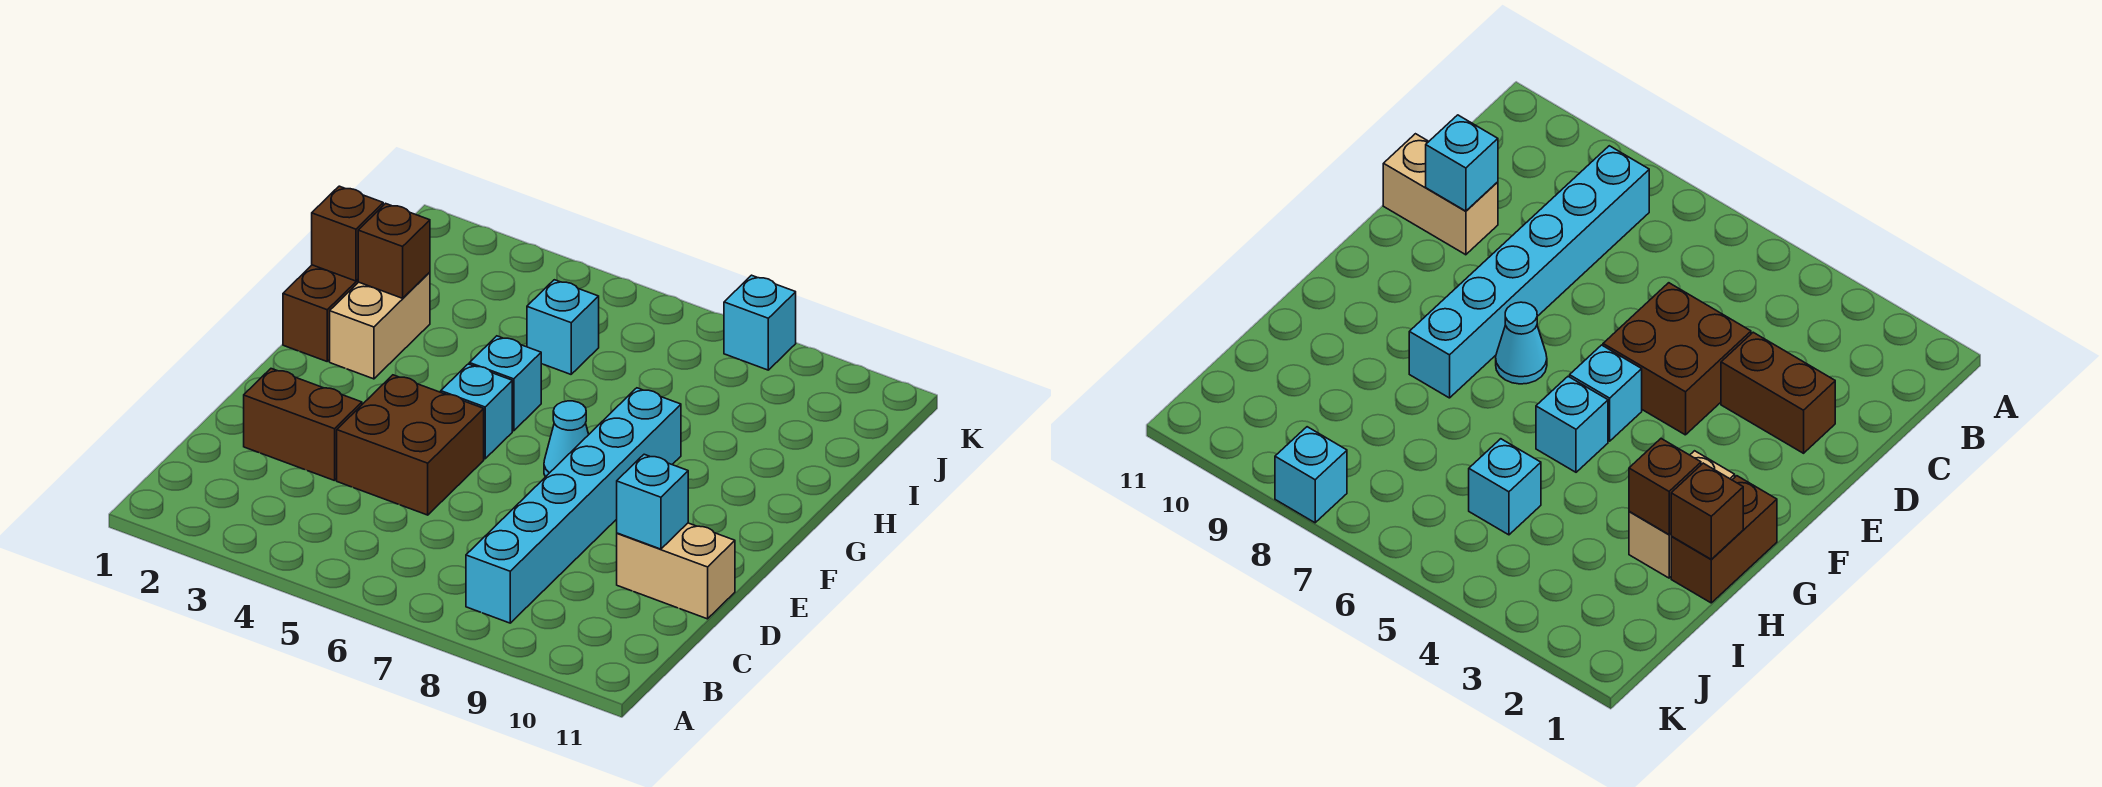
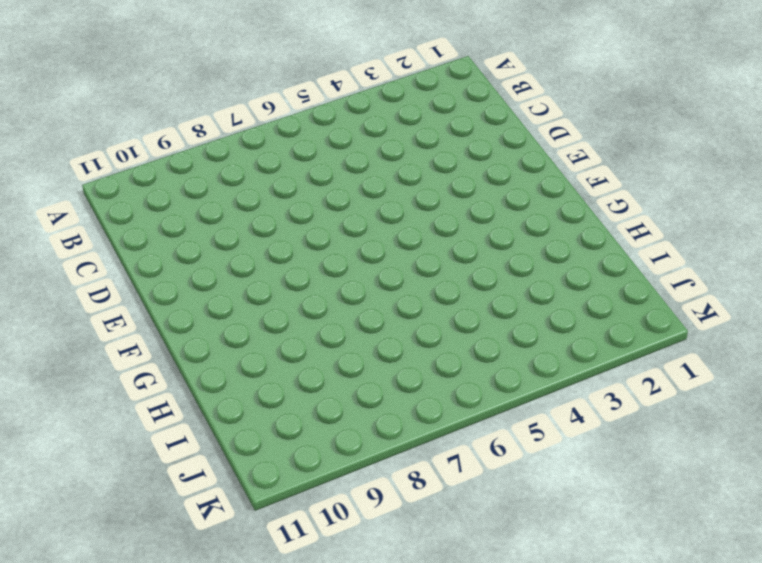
none -> cyan 1x6 brick [466,388,681,623]
none -> brown 1x2 brick [244,369,362,481]
none -> brown 2x2 brick [337,375,484,515]

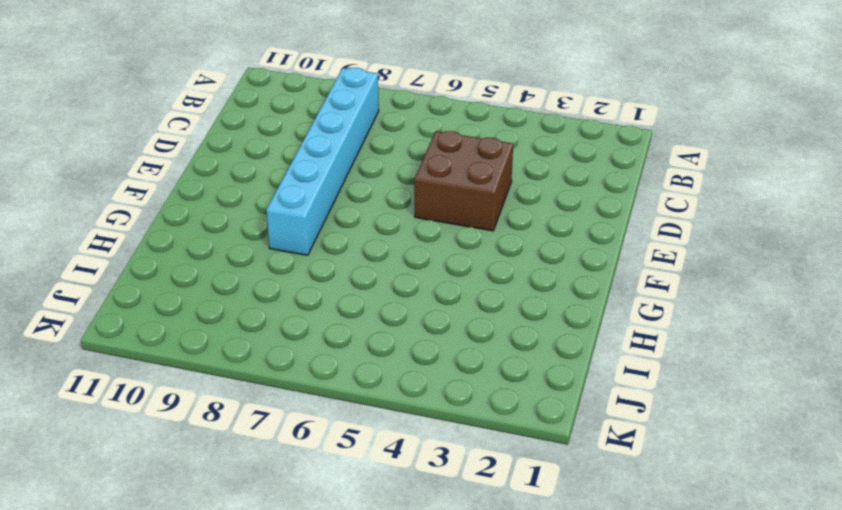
none -> brown 1x2 brick [244,369,362,481]
none -> tan 1x2 brick [617,523,735,619]
none -> cyan 1x1 brick [441,364,512,459]

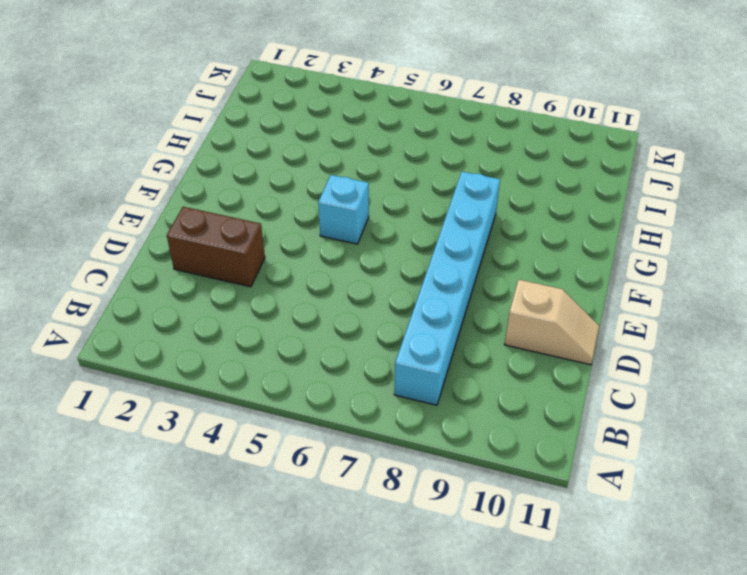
tan 1x2 slope [504,280,599,365] -> tan 1x2 brick [617,523,735,619]
none -> brown 2x2 brick [337,375,484,515]
none -> cyan 1x1 cone [544,401,589,477]
none -> brown 1x2 brick [283,265,358,361]

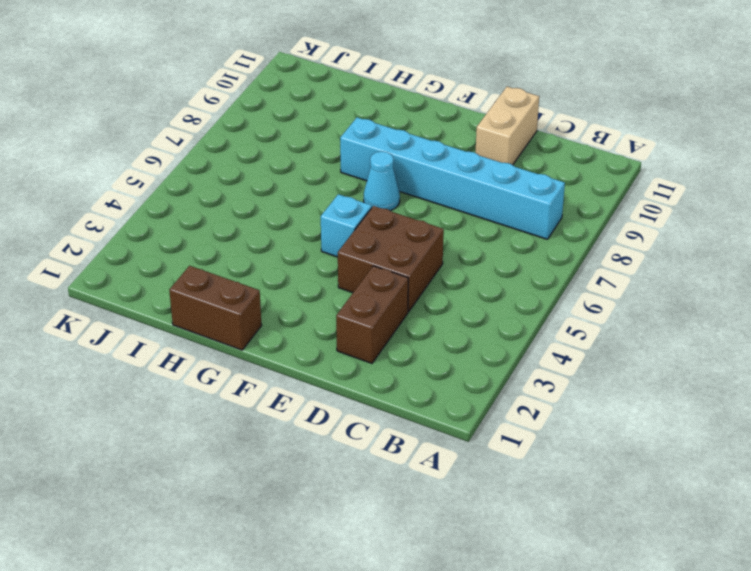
none -> tan 1x2 brick [330,272,430,379]
none -> cyan 1x1 brick [469,336,541,431]
none -> cyan 1x1 brick [527,280,599,374]

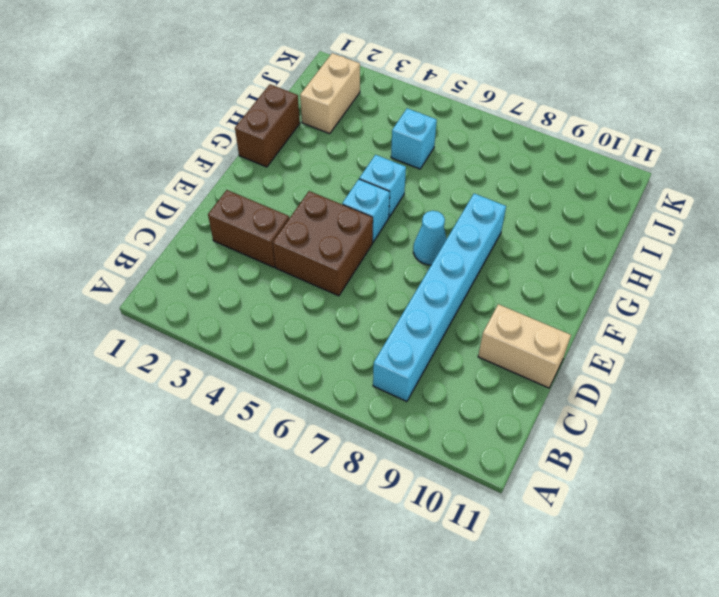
tan 1x2 brick [300,53,360,134] -> tan 1x2 brick moved to [330,272,430,379]
none -> cyan 1x1 brick [724,275,796,370]
none -> cyan 1x1 brick [617,454,688,549]
none -> brown 1x1 brick [312,186,383,281]

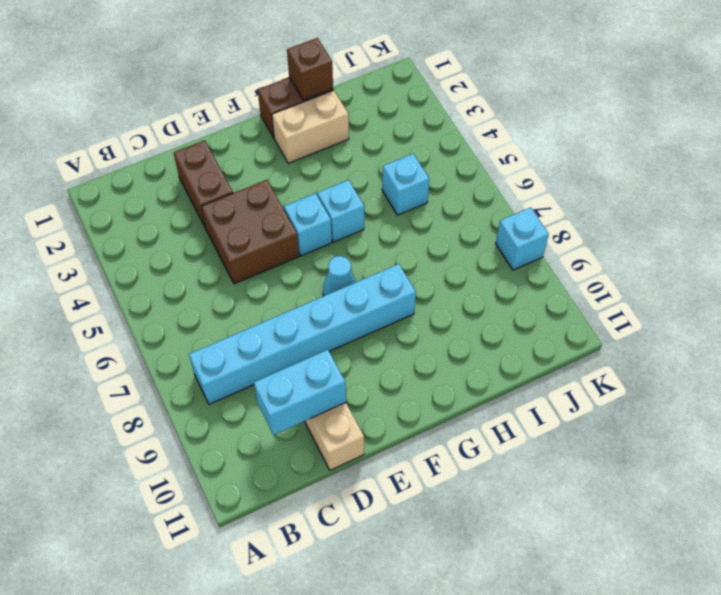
cyan 1x2 brick [254,350,346,435] -> cyan 1x1 brick [617,454,688,549]
none -> brown 1x1 brick [358,203,430,298]

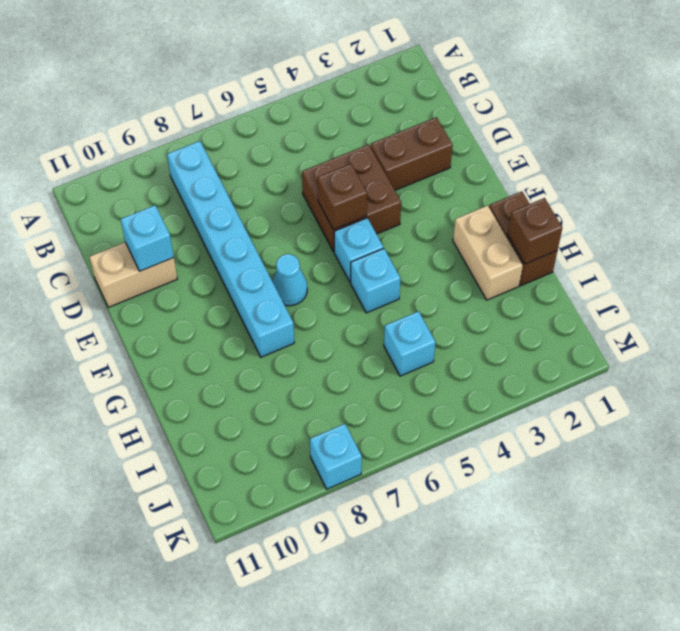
brown 1x1 brick [317,164,367,230] -> brown 1x1 brick moved to [358,203,430,298]

